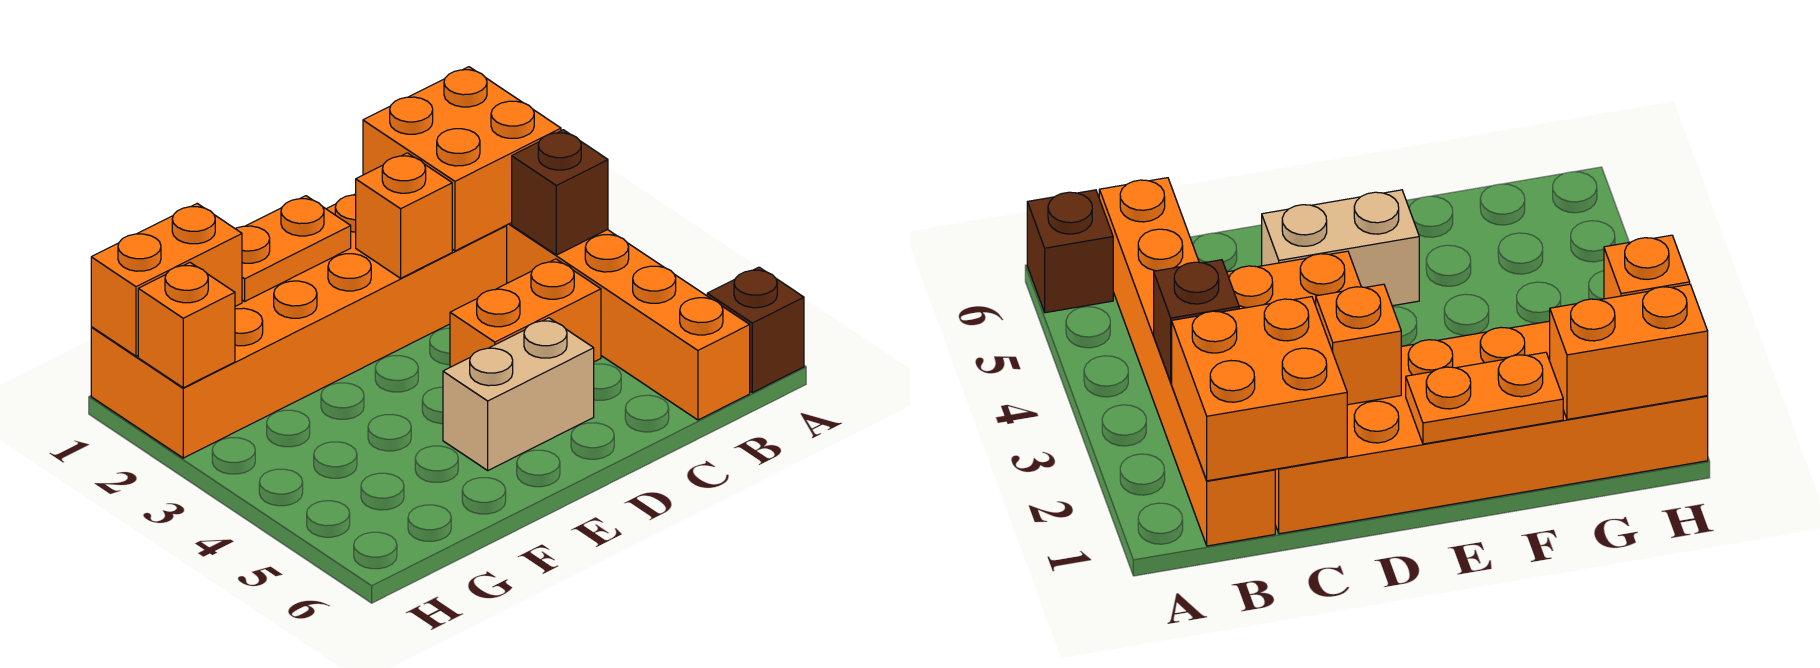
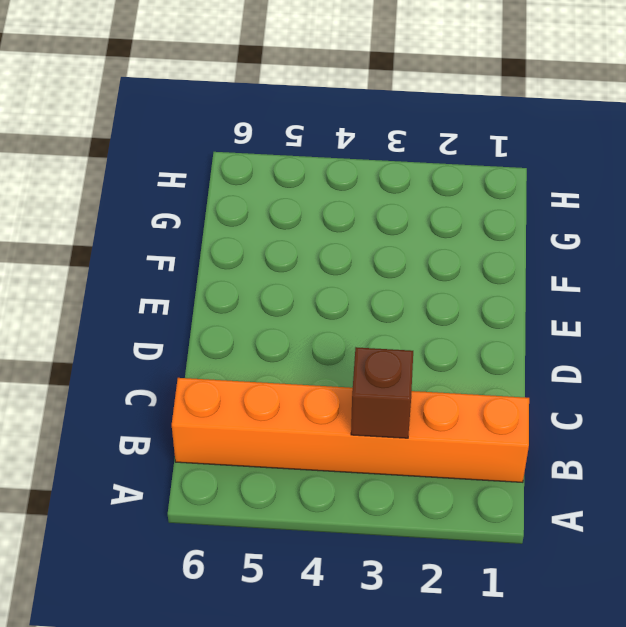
none -> brown 1x1 brick [707,267,804,393]
none -> orange 2x6 brick [91,194,507,458]

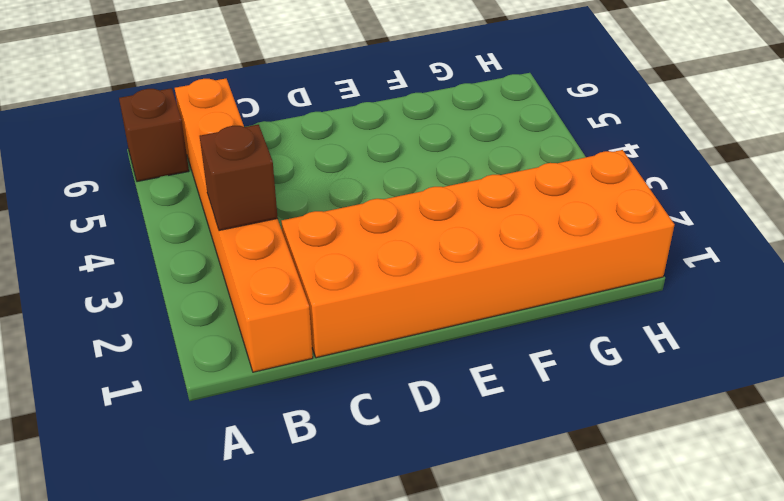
none -> orange 1x2 brick [450,259,601,367]
none -> tan 1x2 brick [443,318,594,470]

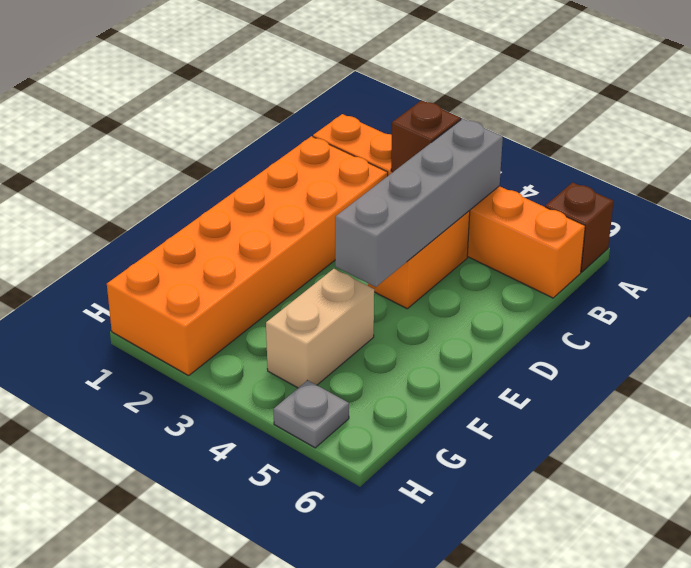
grey 1x4 brick [335,119,503,287] -> none
tan 1x2 brick [266,269,374,388] -> tan 1x2 brick moved to [443,318,594,470]
grey 1x1 plate [273,380,349,448] -> none
none -> orange 2x2 brick [363,67,561,251]
none -> orange 1x1 brick [356,153,452,278]

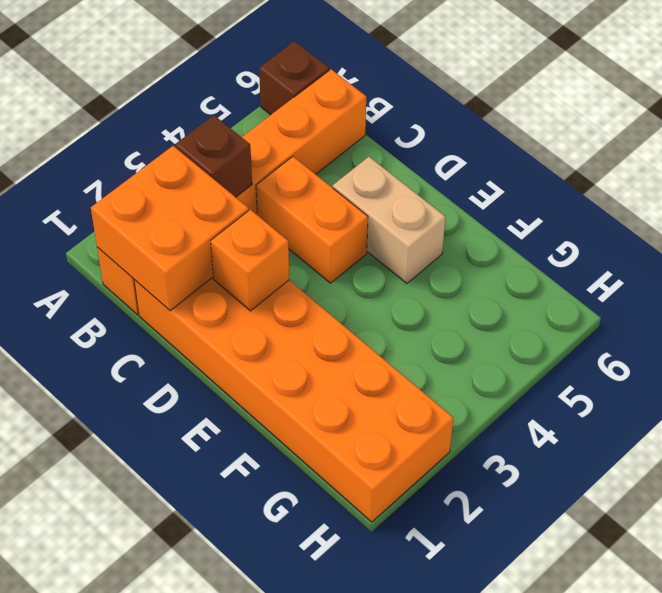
none -> orange 1x2 plate [236,196,351,301]
none -> orange 1x2 brick [91,204,242,356]

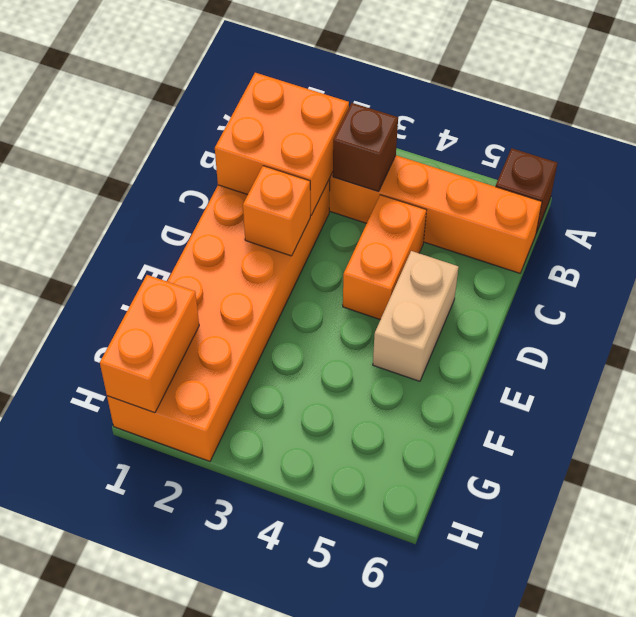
none -> orange 1x2 plate [236,196,351,301]
none -> orange 1x1 brick [138,263,235,388]

